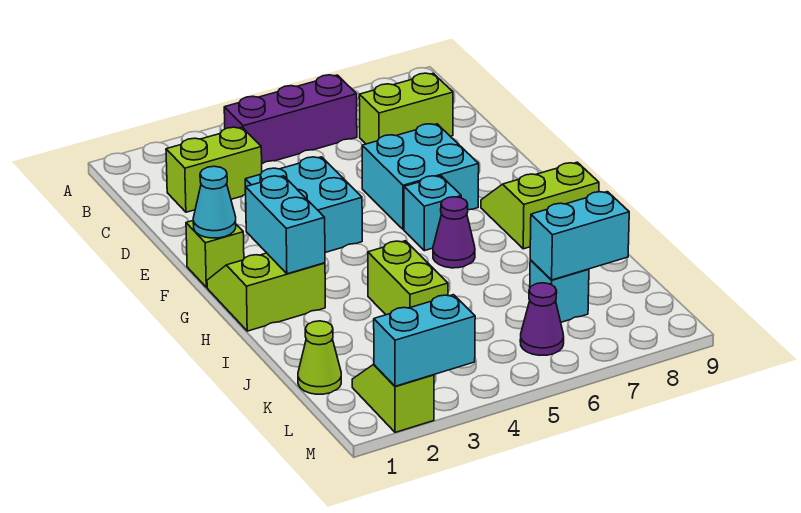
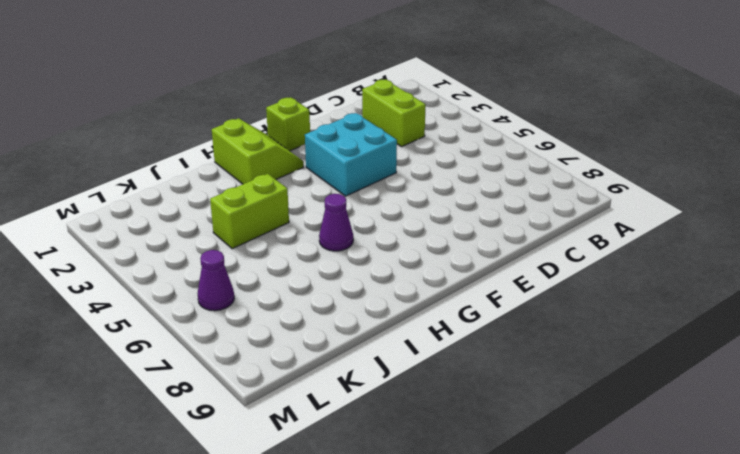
none -> purple 1x3 brick [224,75,357,164]
none -> lime 1x2 brick [359,73,453,144]
none -> cyan 2x2 brick [362,124,479,230]

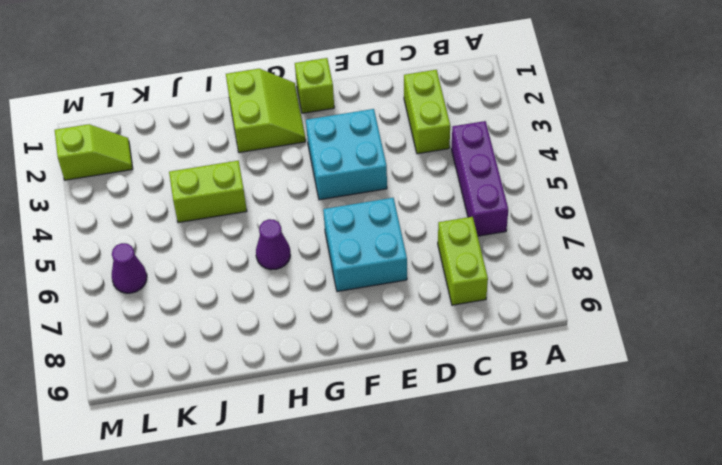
none -> cyan 1x1 brick [404,176,461,251]
none -> lime 2x2 slope [481,162,599,249]
none -> lime 1x1 cone [298,321,341,394]

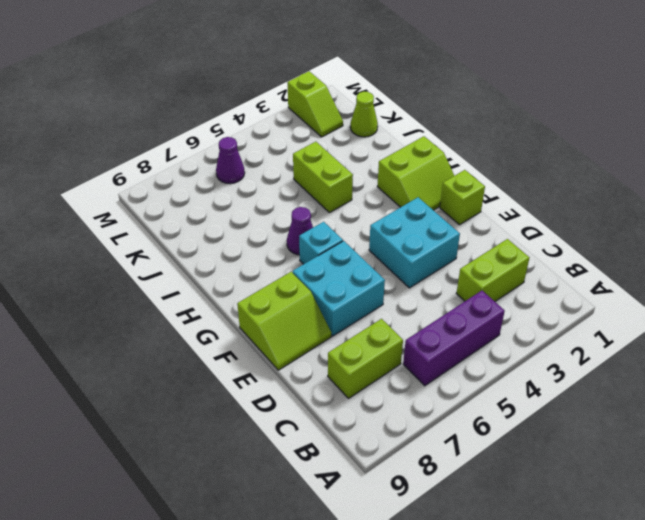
lime 2x2 slope [237,272,331,370] -> lime 2x2 slope moved to [481,162,599,249]
none -> cyan 1x1 brick [530,260,589,322]
none -> cyan 1x1 cone [193,166,236,238]
none -> cyan 1x2 brick [246,176,325,274]

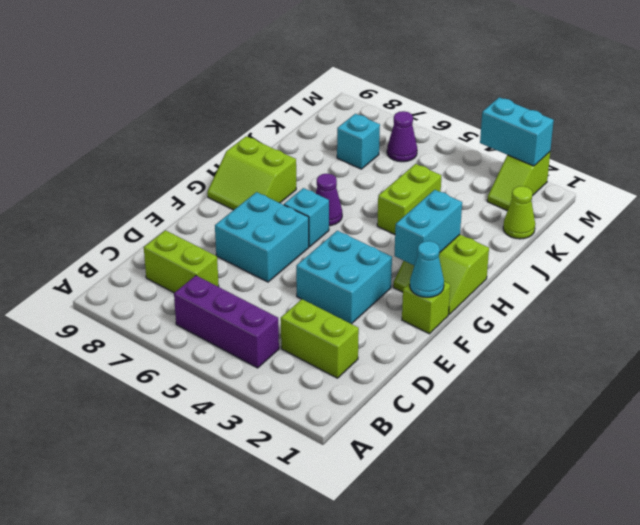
none -> cyan 1x2 brick [530,192,629,280]

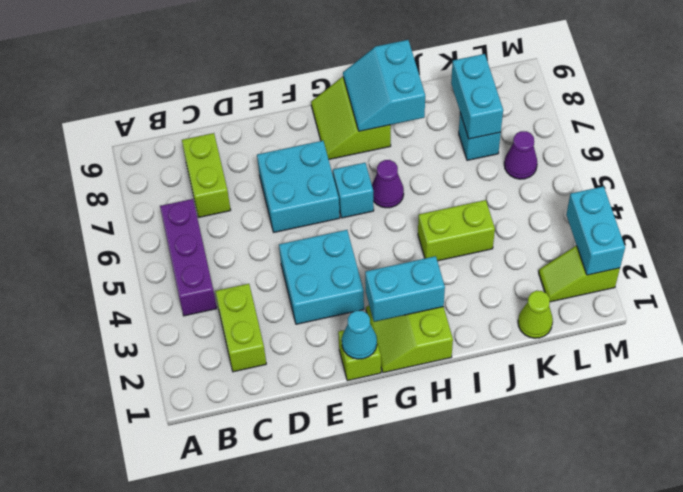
cyan 2x2 slope [343,40,425,131] -> none

